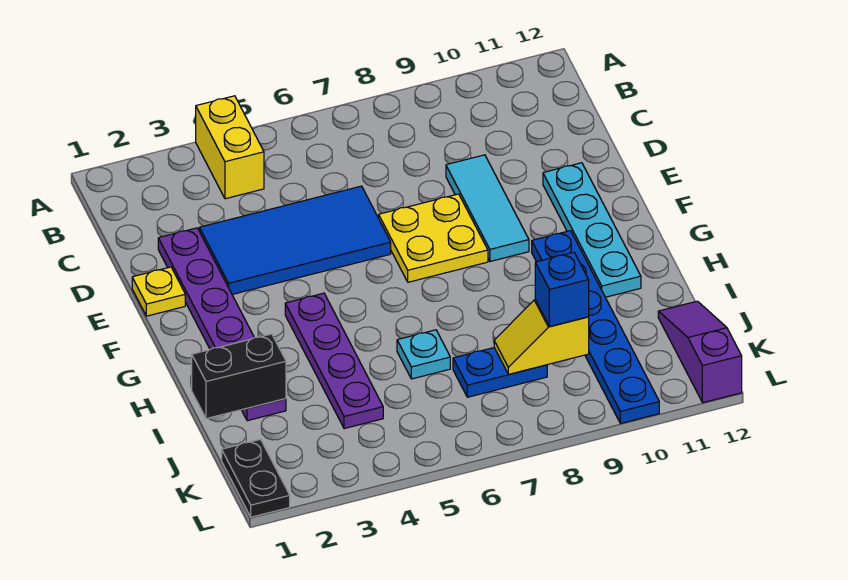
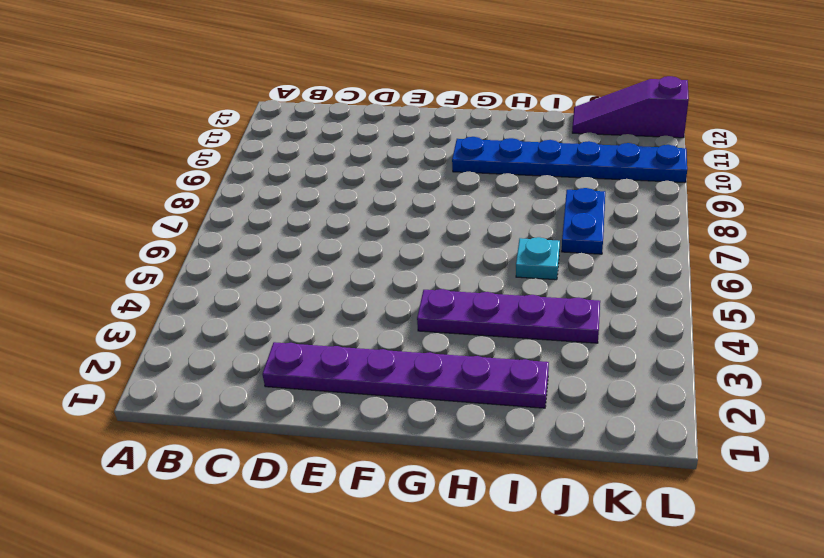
none -> yellow 1x2 brick [196,96,264,199]
none -> blue 2x4 tile [199,186,391,294]
none -> cyan 1x3 tile [446,155,529,261]

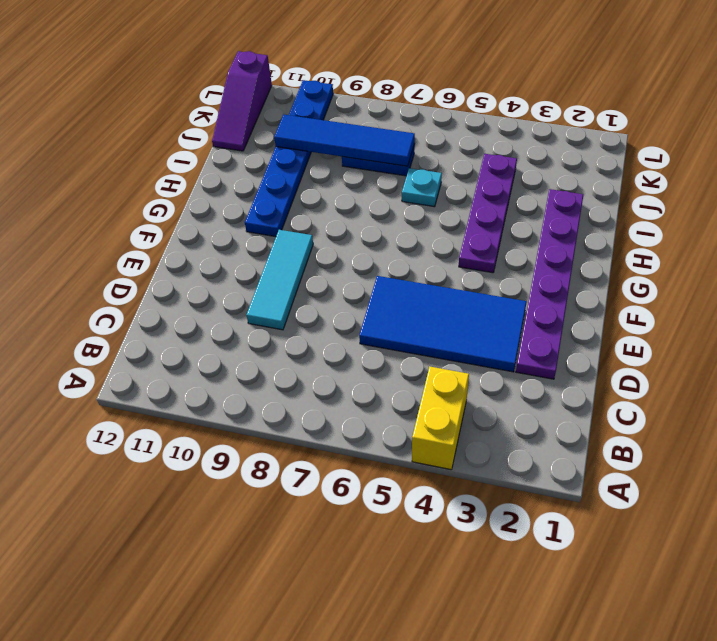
blue 1x4 tile [274,114,415,166] -> yellow 1x2 slope [494,300,589,374]
none -> yellow 1x1 plate [132,267,185,316]
none -> yellow 2x2 plate [379,194,488,282]
none -> cyan 1x4 plate [543,163,641,297]

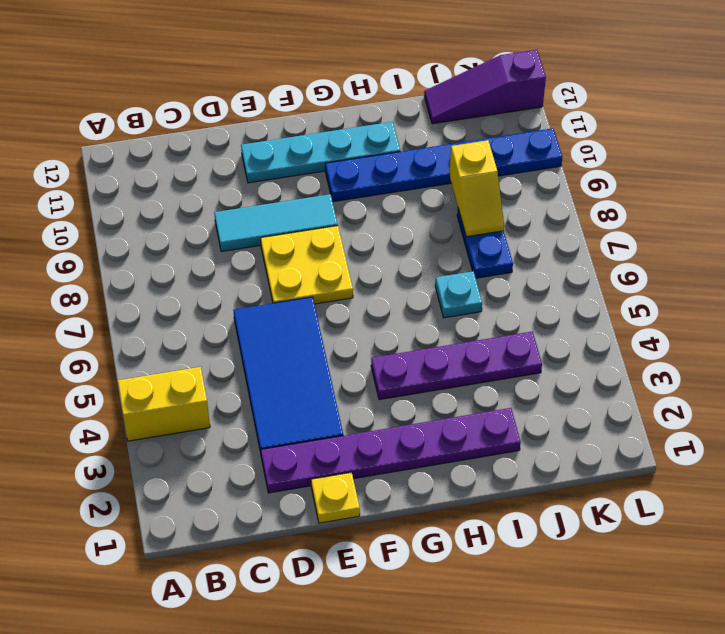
none -> black 1x2 plate [222,439,290,517]
none -> black 1x2 brick [192,334,286,419]
none -> blue 1x1 brick [535,252,589,326]

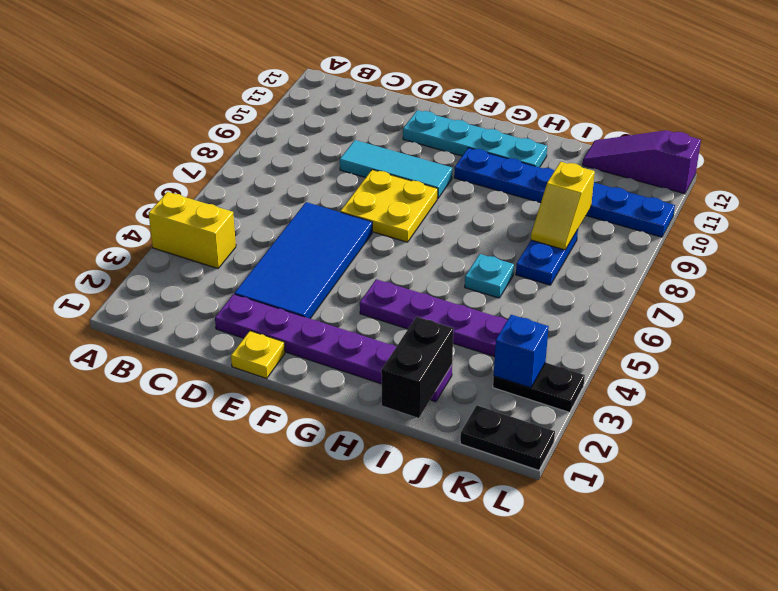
black 1x2 plate [493,362,585,412] -> none
blue 1x1 brick [494,315,549,388] -> blue 1x1 brick moved to [535,252,589,326]

